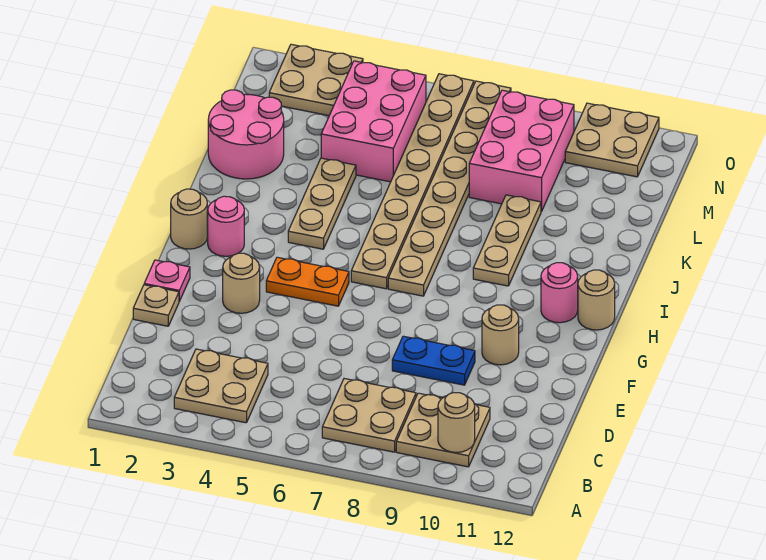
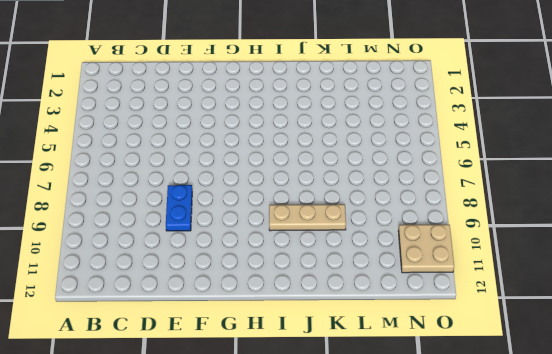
none -> tan 2x2 plate [174,349,268,423]
none -> tan 2x2 plate [322,379,416,452]
none -> tan 2x2 plate [396,393,490,467]

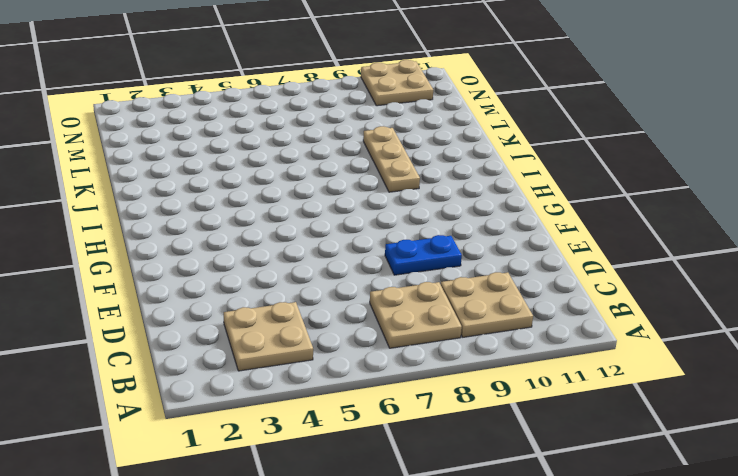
none -> tan 1x1 plate [133,285,179,326]
none -> pink 1x1 plate [144,260,190,301]
none -> tan 1x1 round brick [223,253,260,313]

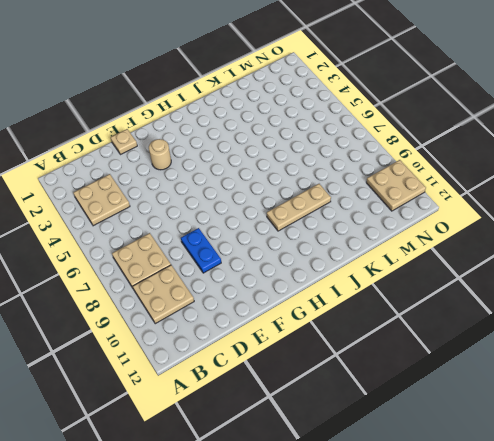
none -> pink 1x1 plate [144,260,190,301]
none -> tan 1x1 round brick [482,305,519,365]
none -> orange 1x2 plate [266,257,349,306]

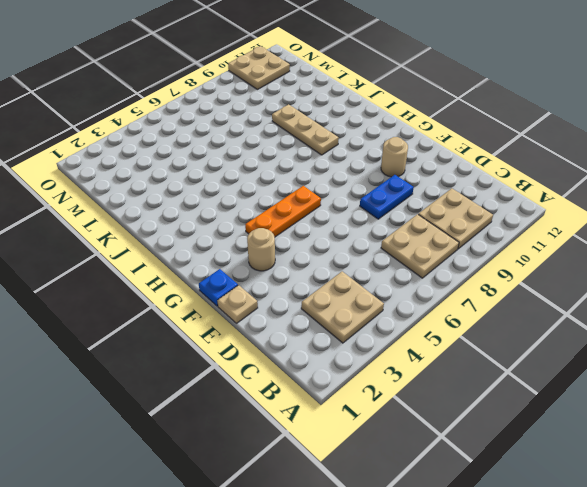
blue 1x1 plate [199,269,238,306] -> pink 1x1 plate [144,260,190,301]
orange 1x3 plate [245,186,321,237] -> orange 1x2 plate [266,257,349,306]
none -> tan 1x1 round brick [171,189,207,249]
none -> pink 1x1 round brick [208,196,244,256]
none -> tan 1x8 plate [351,74,474,289]

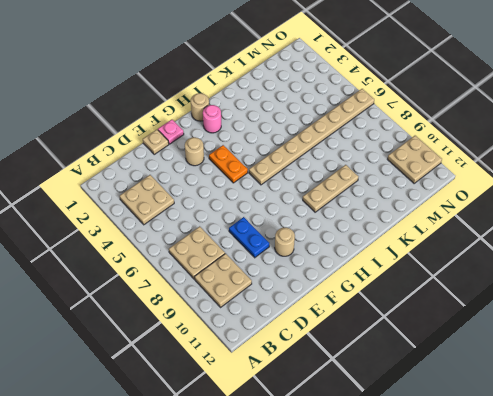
none -> tan 1x8 plate [388,81,511,296]
none -> pink 1x1 round brick [541,263,578,323]
none -> tan 1x1 round brick [578,270,615,330]

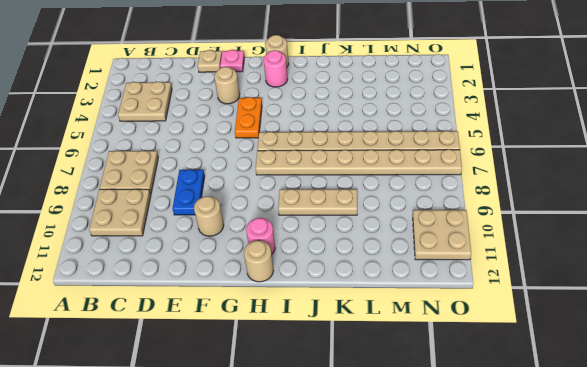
none -> tan 1x3 plate [288,158,356,249]
none -> pink 2x2 round brick [208,90,284,179]
none -> pink 2x3 brick [321,61,426,182]

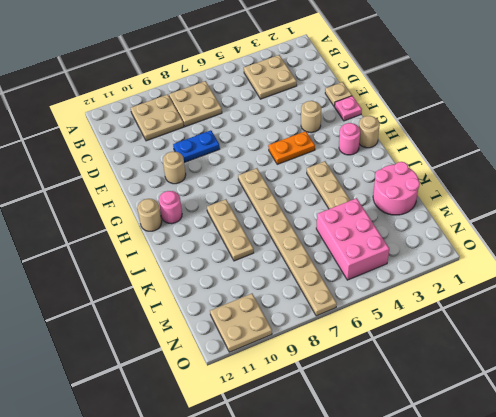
none -> tan 1x8 plate [351,74,474,289]
none -> pink 2x3 brick [469,90,574,212]
none -> tan 2x2 plate [269,44,363,116]

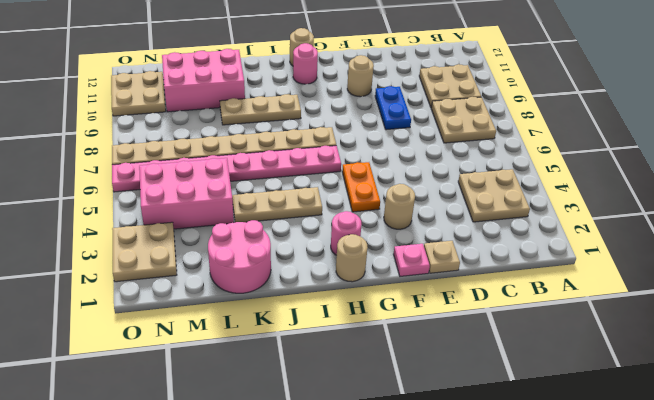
pink 1x8 plate [112,146,341,192] -> tan 1x8 plate [351,74,474,289]
pink 2x3 brick [162,49,245,112] -> pink 2x3 brick moved to [469,90,574,212]
none -> tan 1x1 round brick [438,393,475,452]

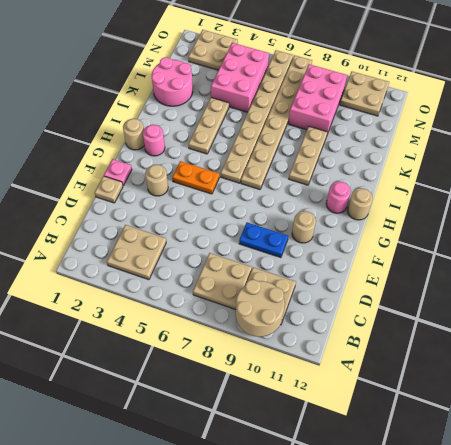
tan 2x2 round brick [236,280,285,337] -> tan 1x1 round brick [438,393,475,452]

